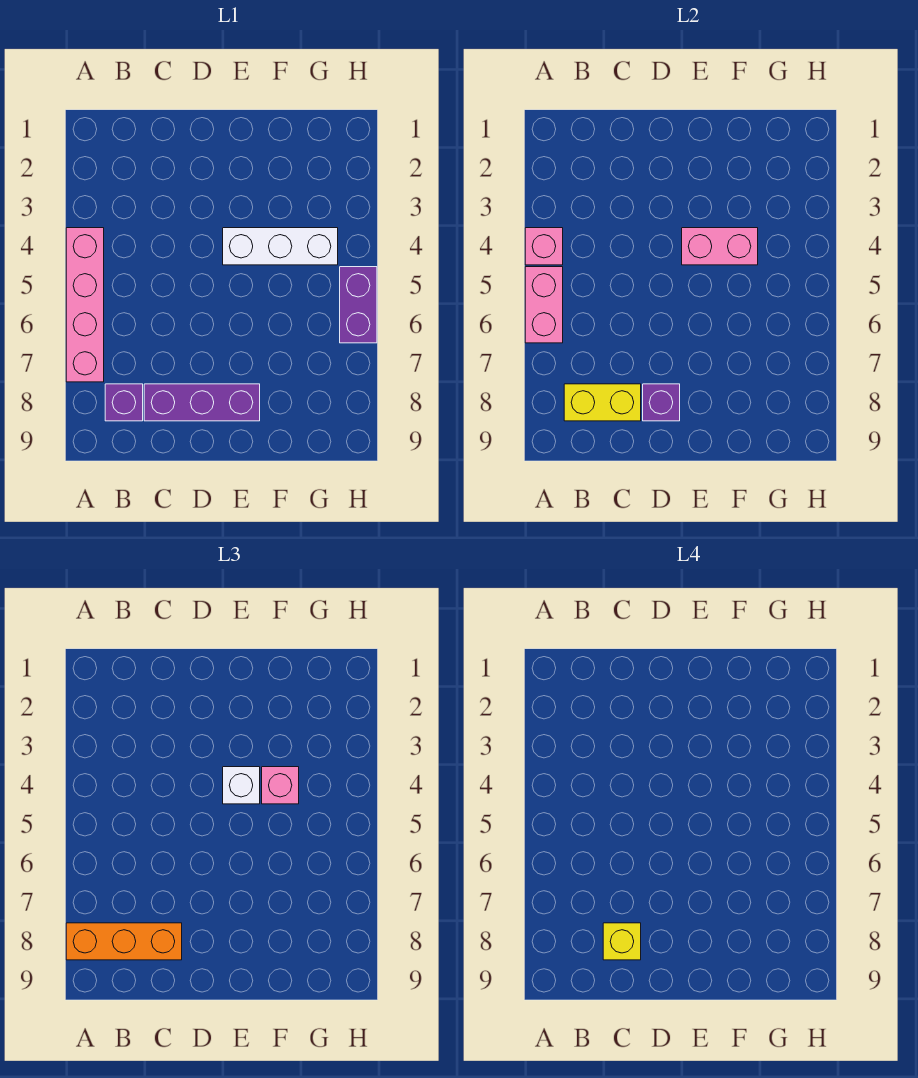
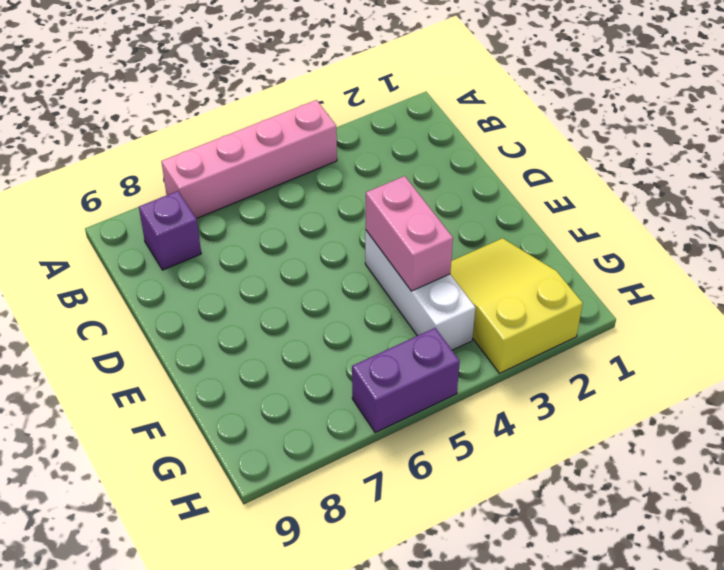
yellow 2x3 slope [450,238,583,373] -> none
none -> purple 1x3 brick [144,384,260,421]
none -> pink 1x1 brick [525,228,563,265]
none -> pink 1x2 brick [525,267,563,343]

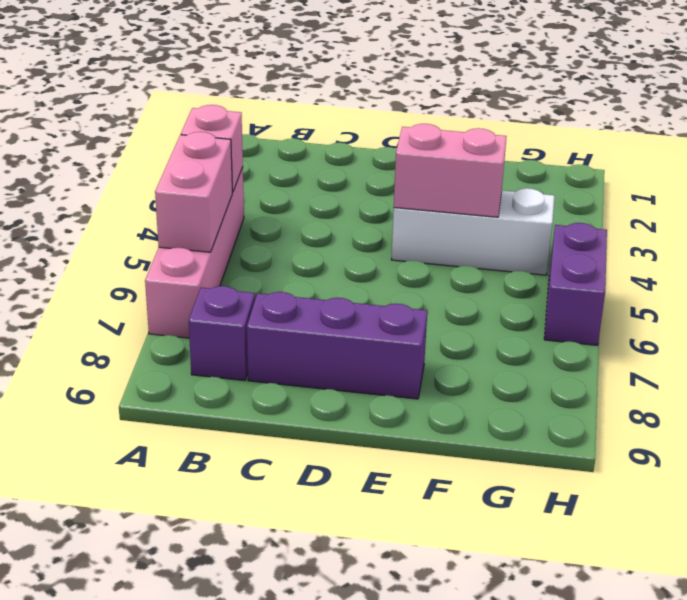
none -> yellow 1x2 brick [564,384,641,421]
none -> purple 1x1 brick [643,384,680,421]
none -> orange 1x3 brick [66,923,182,960]

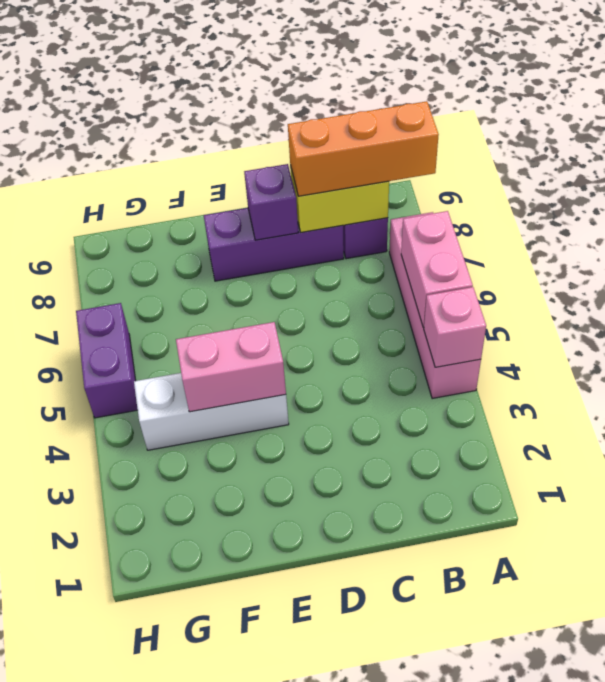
none -> white 1x1 brick [223,767,260,804]
none -> pink 1x1 brick [262,767,299,804]
none -> yellow 1x1 brick [603,923,641,960]

